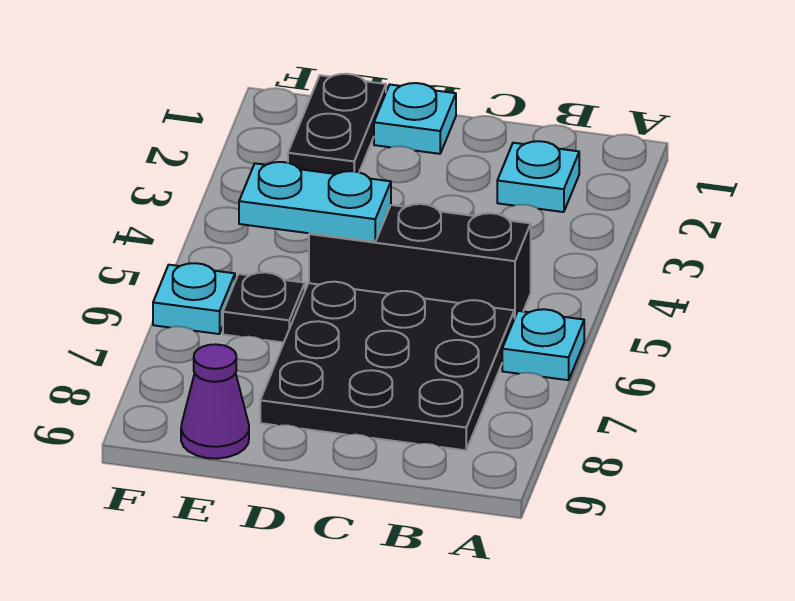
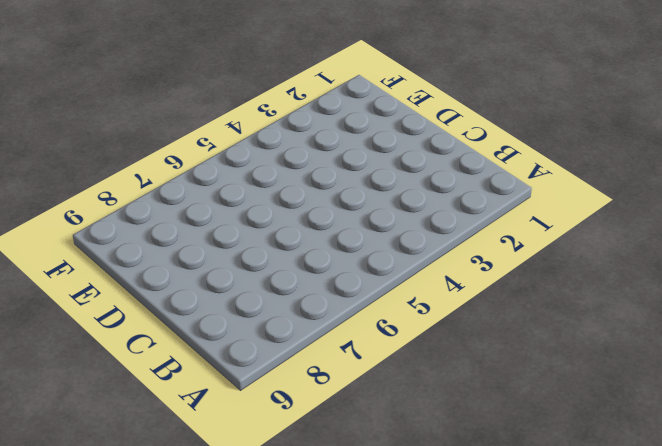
none -> cyan 1x1 plate [502,309,584,380]
none -> cyan 1x1 plate [497,141,579,212]

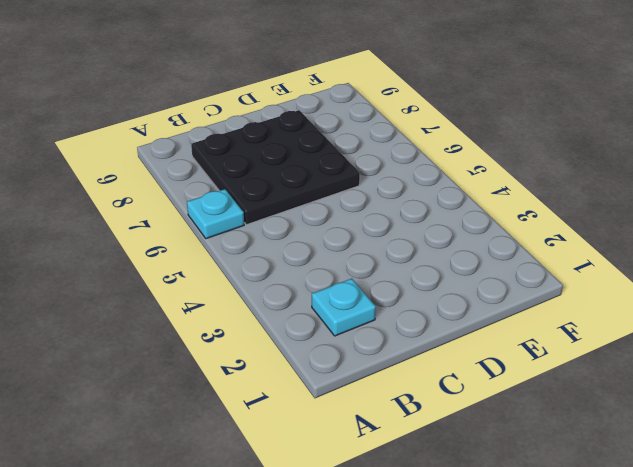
none -> black 1x3 brick [309,204,531,318]
none -> cyan 1x1 plate [374,83,456,154]

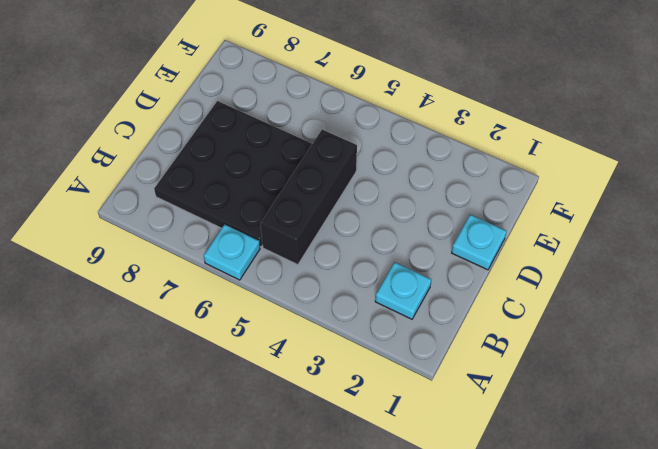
none -> black 1x2 plate [288,74,386,174]
none -> black 1x1 plate [223,272,305,343]

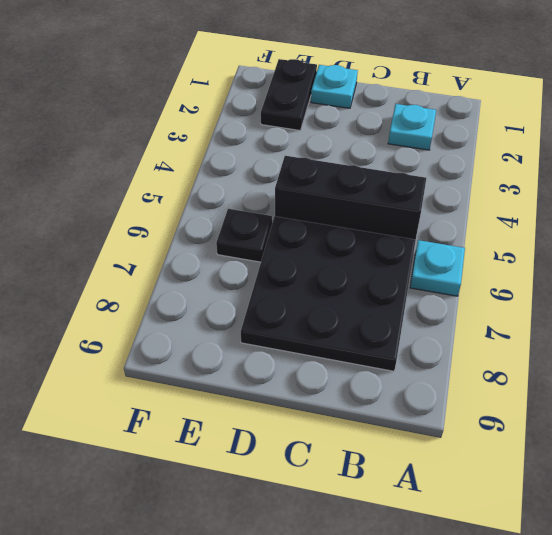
none -> purple 1x1 cone [181,344,249,459]
none -> cyan 1x1 plate [153,263,235,334]

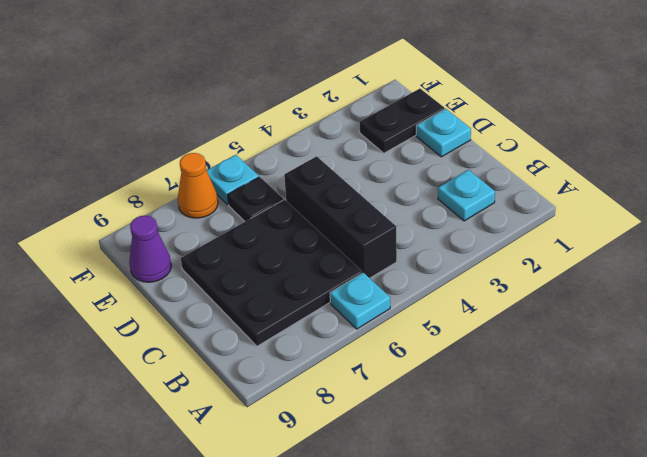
orange 1x1 cone [178,153,218,218] -> none
none -> cyan 1x2 plate [239,162,391,242]

